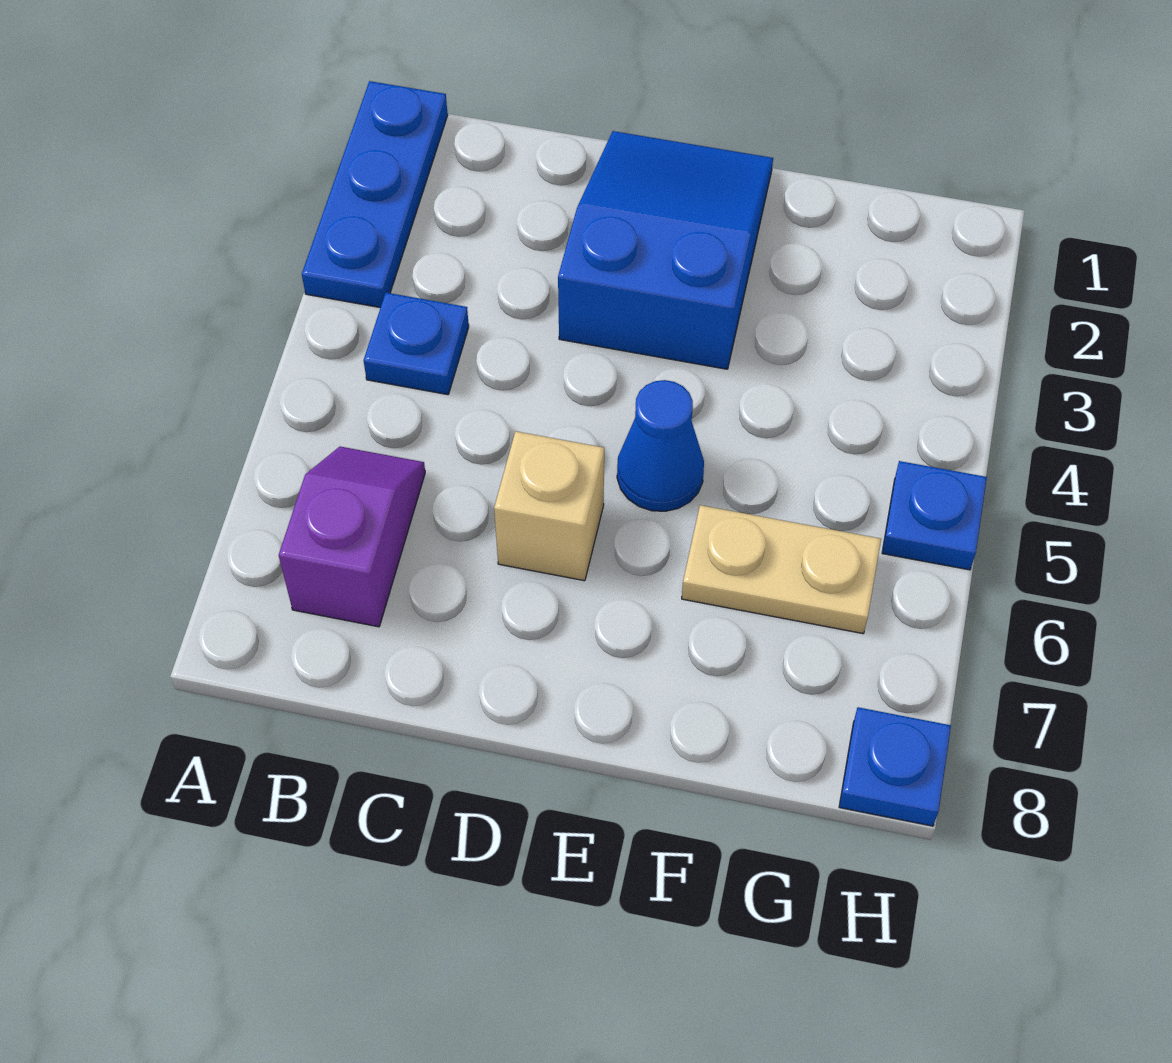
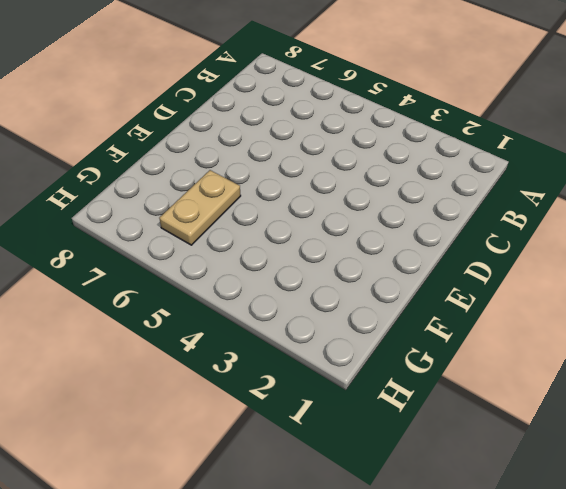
none -> blue 1x3 plate [302,81,448,308]
none -> blue 1x1 plate [364,293,469,395]

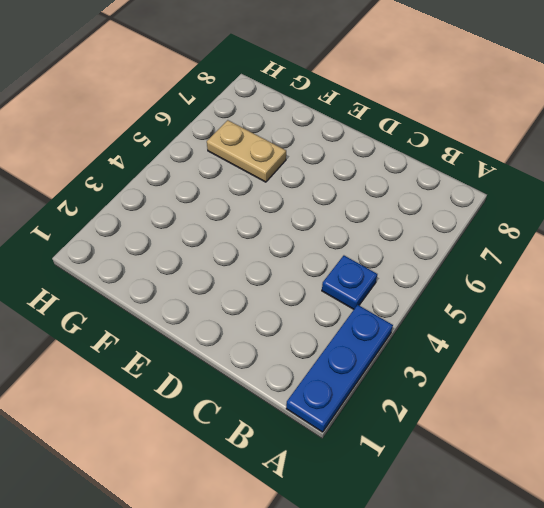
none -> purple 1x2 slope [279,447,425,627]
none -> blue 2x3 slope [558,131,773,369]

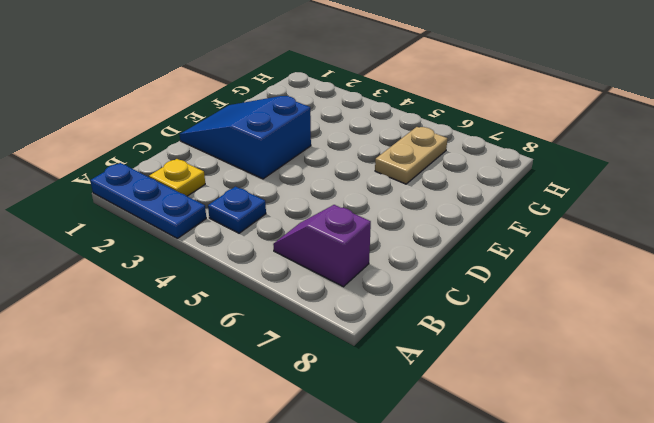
yellow 1x1 plate [149,159,205,196] -> none
none -> tan 1x1 brick [494,431,604,581]
none -> blue 1x1 cone [617,380,704,511]

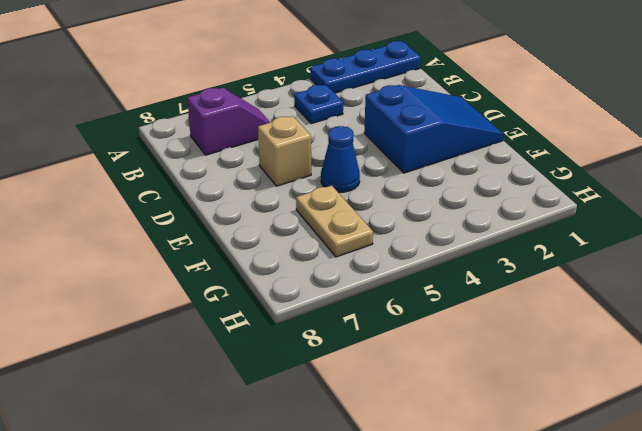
none -> blue 1x1 plate [882,461,987,570]
none -> blue 1x1 plate [839,707,951,826]

